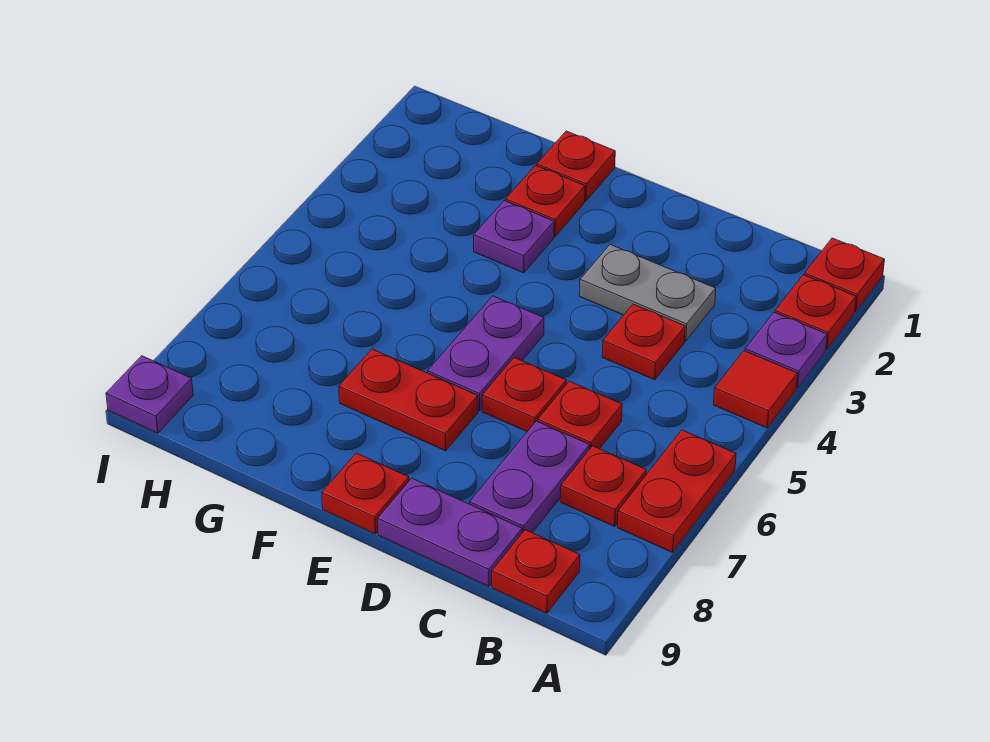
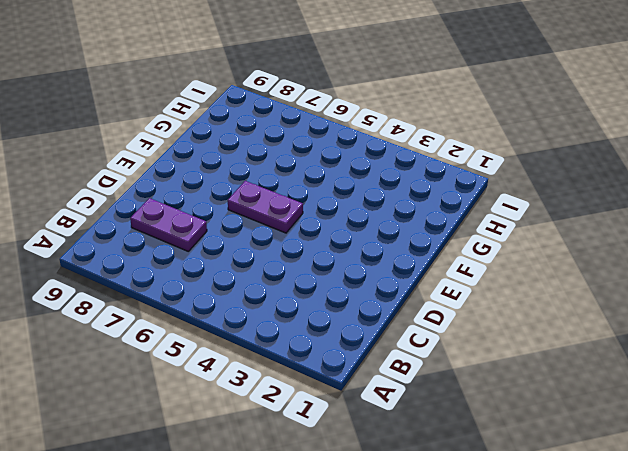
none -> red 1x1 plate [804,238,885,312]
none -> red 1x1 plate [775,275,856,350]
none -> purple 1x1 plate [745,312,827,388]

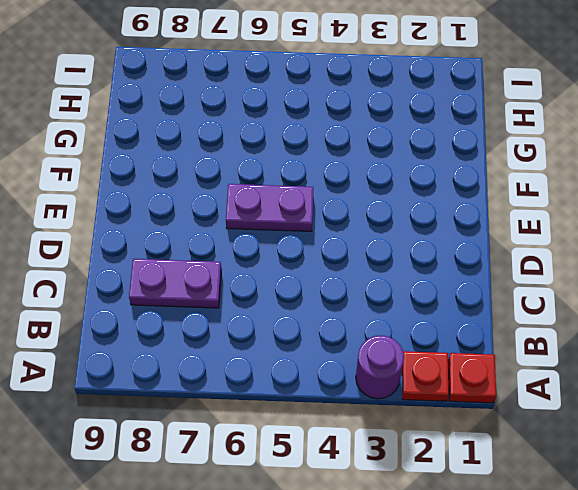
purple 1x1 round brick [356,335,404,399] -> purple 1x1 plate [745,312,827,388]
none -> red 1x1 tile [713,351,798,428]
none -> red 1x2 plate [618,430,736,552]
none -> red 1x1 plate [560,446,647,526]

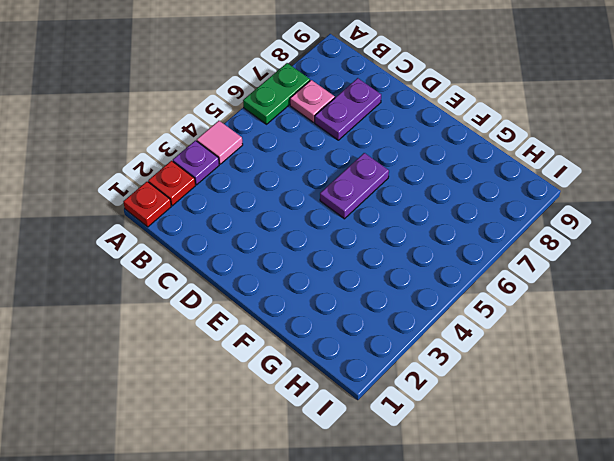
pink 1x1 tile [197,121,243,164] -> red 1x1 tile [713,351,798,428]
green 1x2 plate [243,63,310,124] -> red 1x2 plate [618,430,736,552]
pink 1x1 plate [290,80,335,122] -> red 1x1 plate [560,446,647,526]
none -> red 1x1 plate [492,530,580,613]
none -> grey 1x2 plate [580,245,716,341]
none -> red 1x1 plate [602,304,685,380]

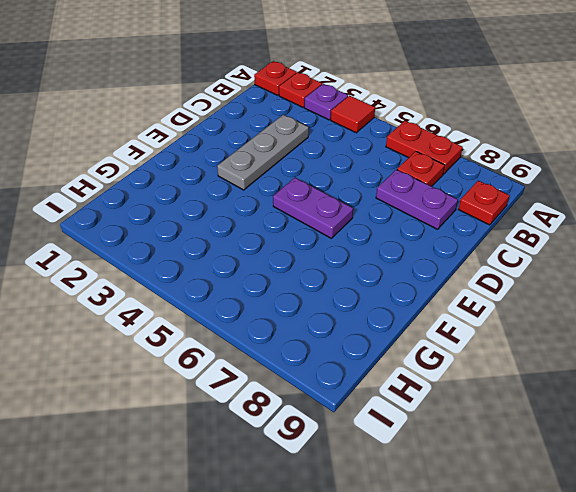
grey 1x3 plate [217,115,309,190] -> grey 1x2 plate [580,245,716,341]
none -> red 1x1 plate [602,304,685,380]
none -> red 1x1 plate [538,381,622,449]
none -> purple 1x2 plate [378,478,522,586]

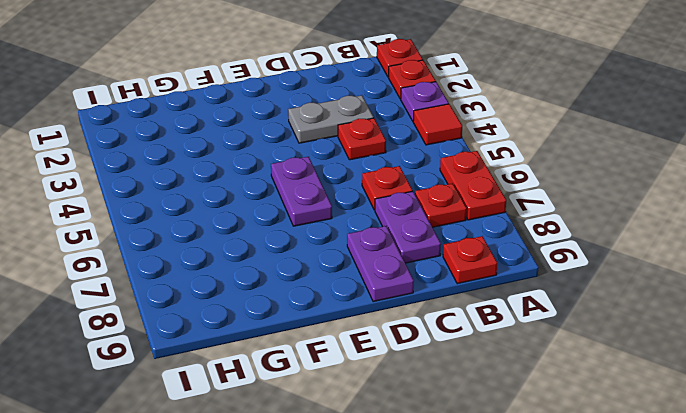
purple 1x2 plate [347,226,414,302] -> purple 1x2 plate turned to [378,478,522,586]
none -> red 1x1 plate [482,357,567,432]
none -> red 1x2 plate [339,349,478,451]
none -> red 1x1 plate [322,453,409,534]

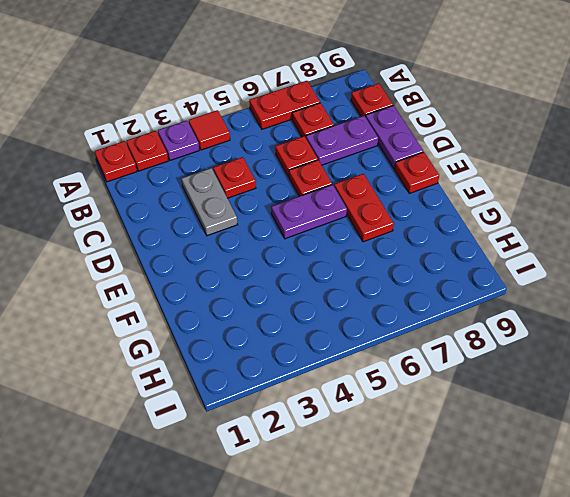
none -> red 1x1 plate [537,131,615,201]
none -> red 1x1 plate [506,166,585,236]
none -> purple 1x1 plate [474,201,554,273]

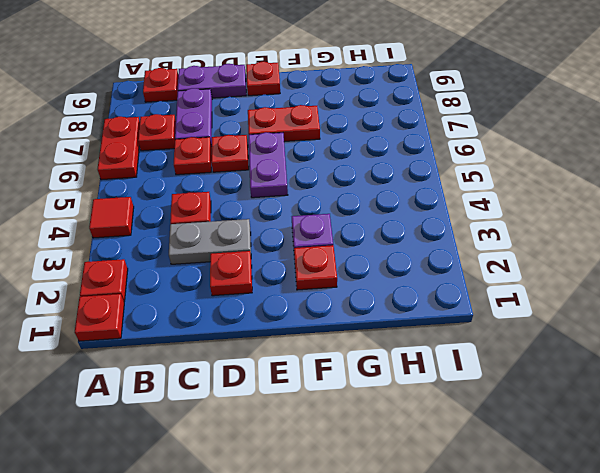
red 1x1 plate [210,251,252,296] -> red 1x1 plate moved to [537,131,615,201]
none -> purple 1x1 plate [745,312,827,388]
none -> purple 1x1 plate [106,356,193,433]

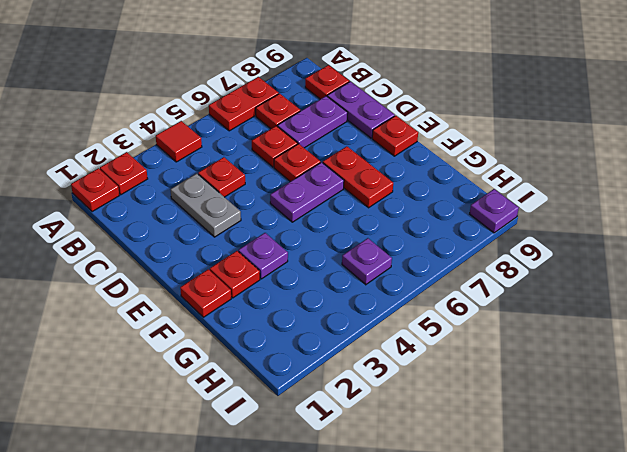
purple 1x1 plate [342,238,392,285] -> purple 1x1 plate moved to [745,312,827,388]

